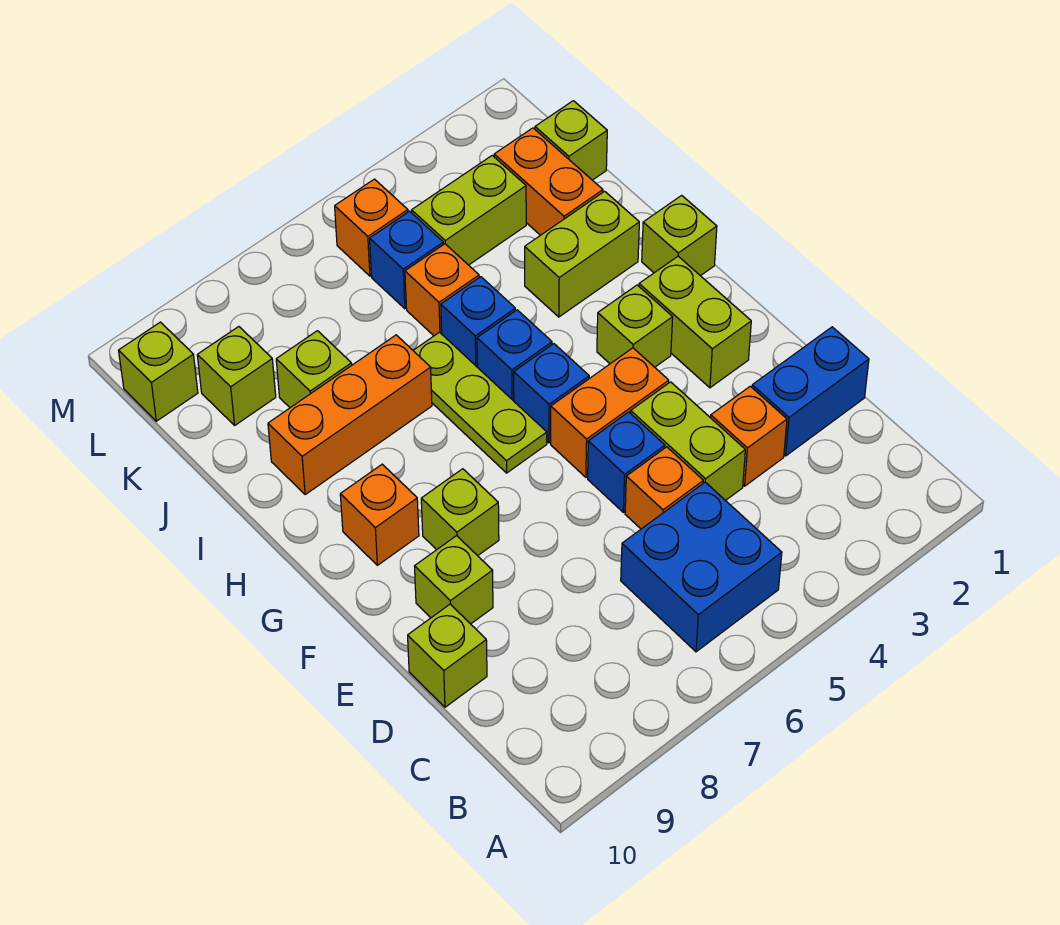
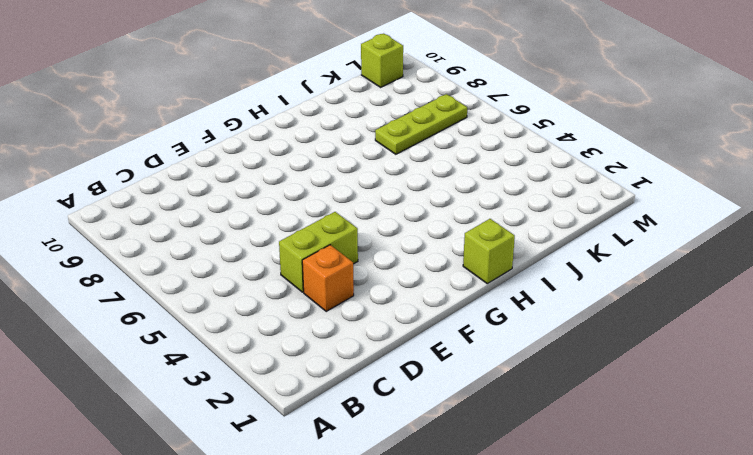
lime 1x3 plate [375,94,467,154] -> lime 1x3 plate moved to [413,332,547,473]
none -> blue 2x2 brick [621,482,782,652]
none -> blue 1x2 brick [752,327,869,456]
none -> orange 1x1 brick [625,447,703,529]

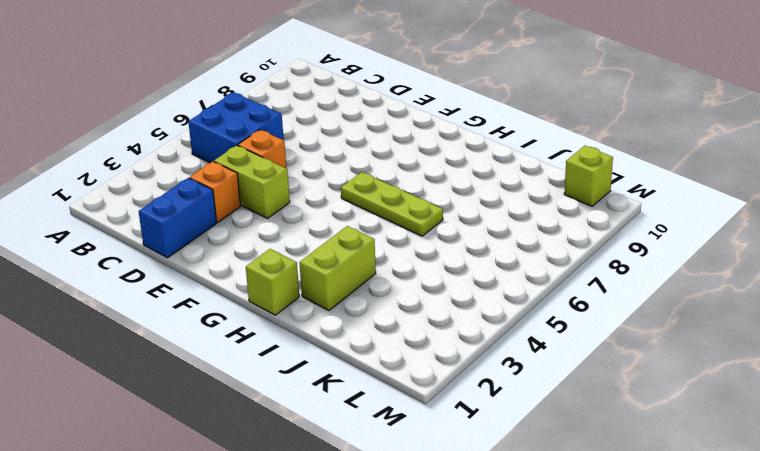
none -> lime 1x1 brick [408,604,487,707]
none -> blue 1x1 brick [588,412,665,512]
none -> lime 1x1 brick [415,536,493,624]

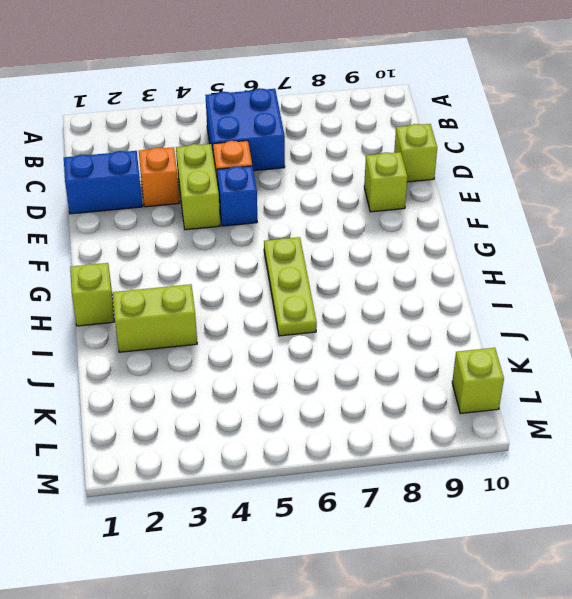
none -> lime 1x2 brick [639,256,751,388]
none -> orange 1x2 brick [551,348,669,477]
none -> lime 1x1 brick [421,469,499,556]

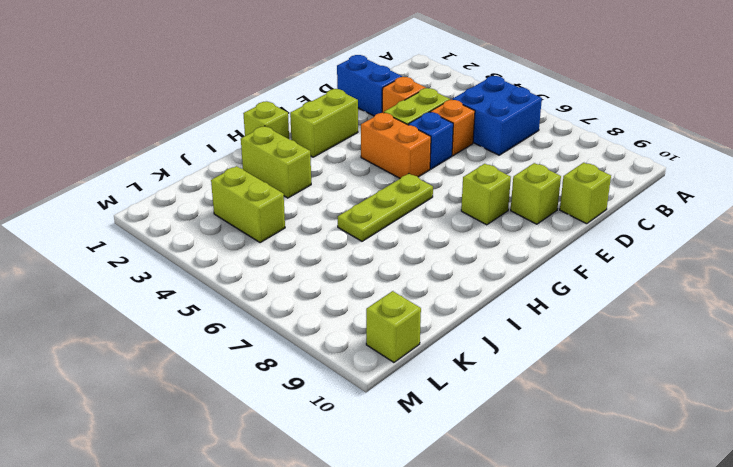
none -> lime 1x1 brick [597,285,673,367]
none -> blue 1x1 brick [514,344,589,443]
none -> orange 1x1 brick [340,464,419,565]

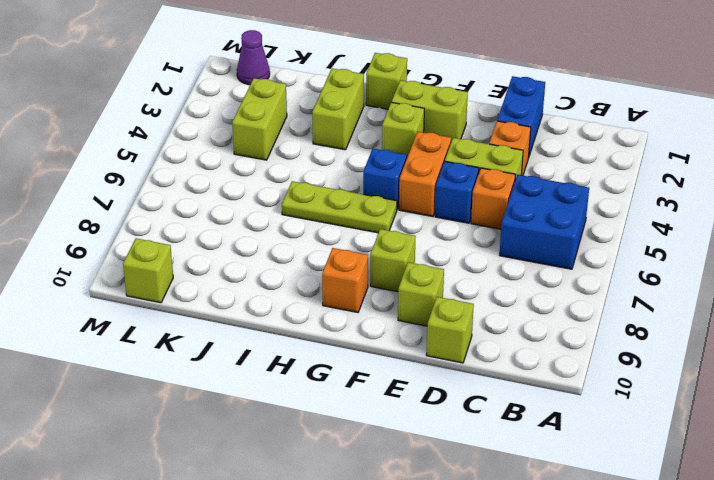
purple 1x1 cone [237,30,270,85] -> none
none -> blue 1x1 brick [477,310,552,401]
none -> blue 1x1 brick [441,277,515,367]
none -> orange 1x3 brick [268,335,432,495]

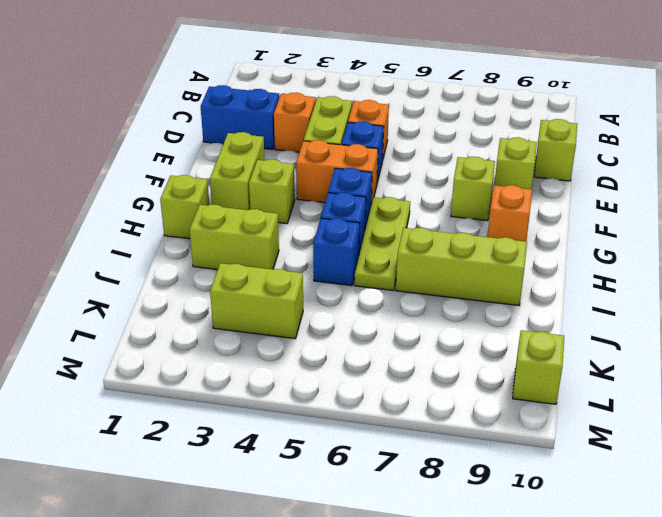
lime 1x3 brick [396,228,527,306] -> orange 1x3 brick [268,335,432,495]
none -> blue 2x2 brick [621,482,782,652]
none -> orange 1x2 brick [494,128,603,235]
none -> orange 1x1 brick [405,244,479,336]

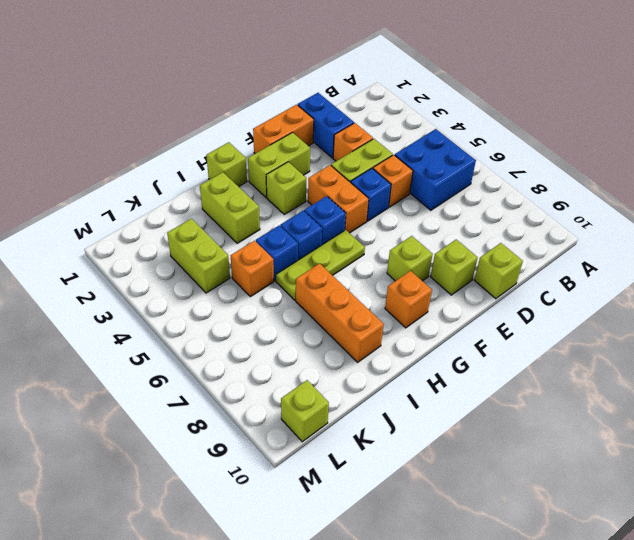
orange 1x2 brick [253,105,314,153] -> orange 1x2 brick moved to [494,128,603,235]
none -> lime 1x1 brick [276,331,352,408]
none -> lime 1x1 brick [535,101,607,180]
none -> blue 1x1 brick [370,211,443,309]

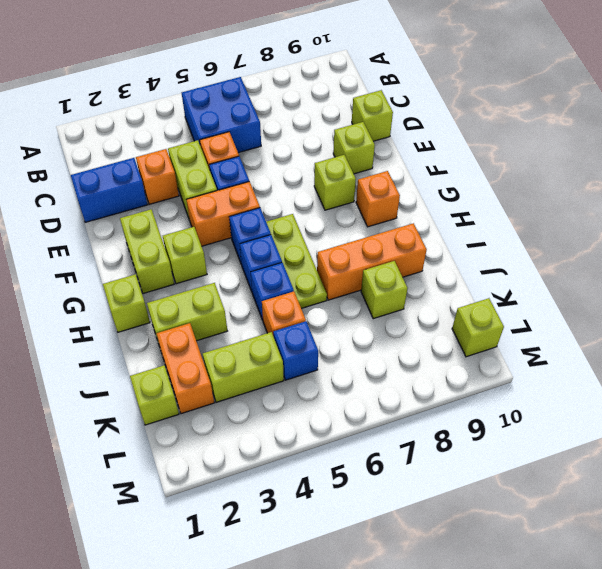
none -> lime 1x1 brick [197,327,276,425]
none -> orange 1x1 brick [335,179,408,276]

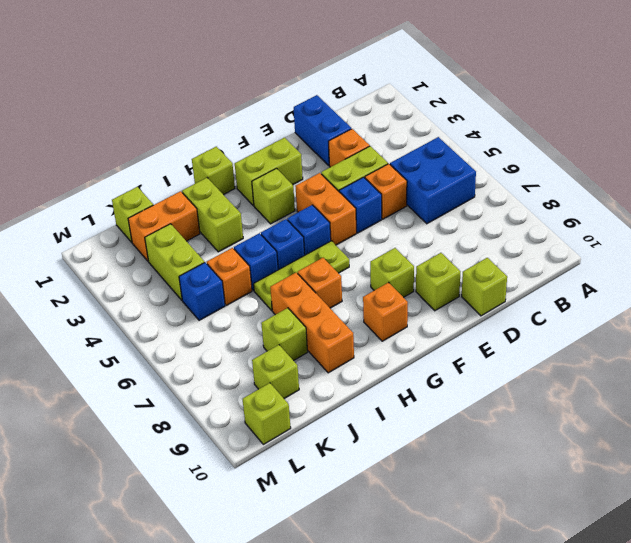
orange 1x1 brick [298,258,342,308] -> orange 1x1 brick moved to [335,179,408,276]

